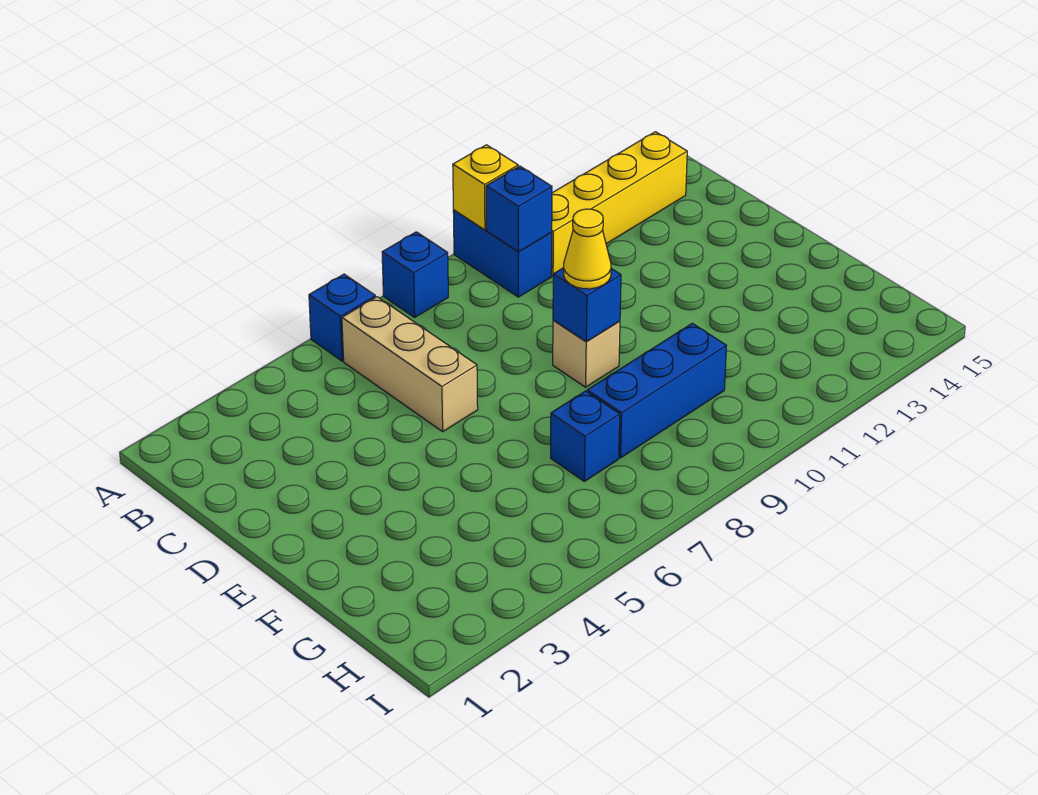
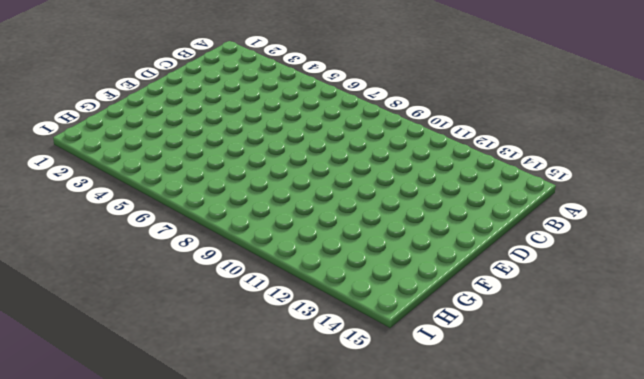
none -> blue 1x1 brick [309,274,375,361]
none -> blue 1x1 brick [382,232,448,317]
none -> blue 1x2 brick [453,210,552,297]

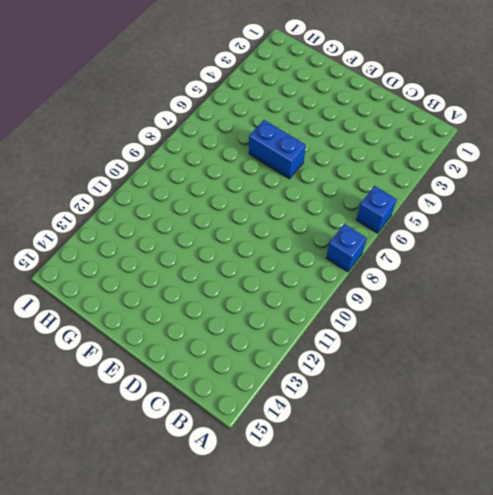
blue 1x2 brick [249,120,306,179] -> blue 1x2 brick moved to [453,210,552,297]
none -> tan 1x3 brick [342,297,478,432]
none -> yellow 1x4 brick [551,132,687,276]
none -> tan 1x1 brick [553,320,620,387]

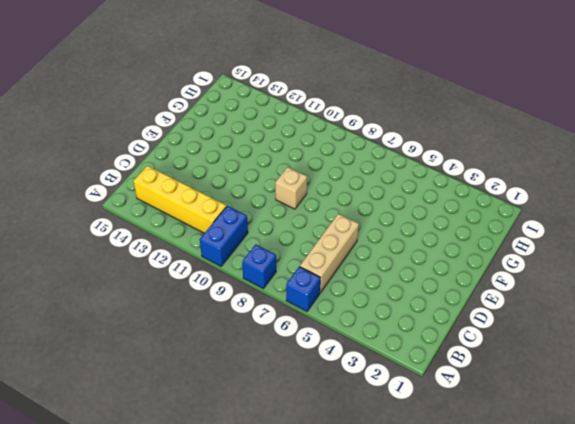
none -> blue 1x1 brick [551,391,620,481]
none -> blue 1x3 brick [587,323,726,458]
none -> yellow 1x1 brick [453,145,518,230]

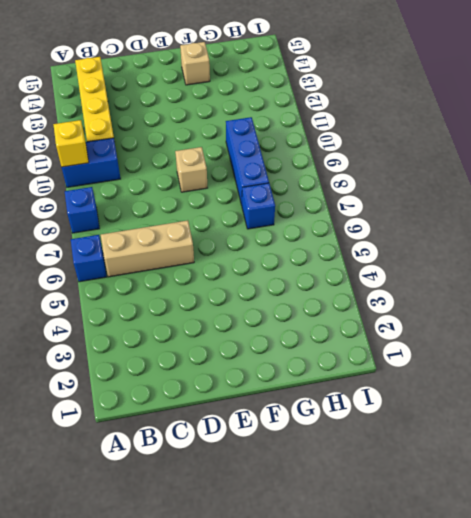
tan 1x1 brick [180,42,210,85] -> none
none -> blue 1x1 brick [486,166,552,252]
none -> blue 1x1 brick [553,268,621,342]
none -> yellow 1x1 cone [564,209,611,289]

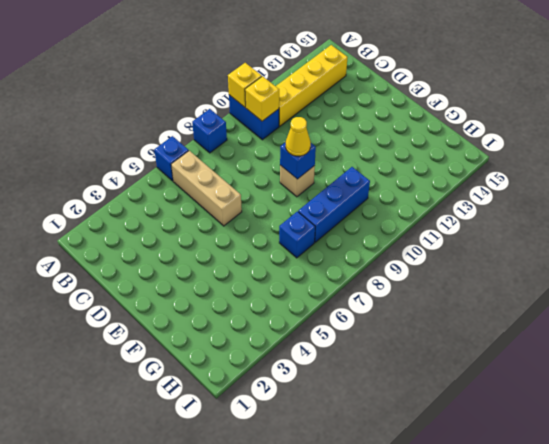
yellow 1x1 brick [245,76,279,121] -> blue 1x1 brick [486,166,552,252]

